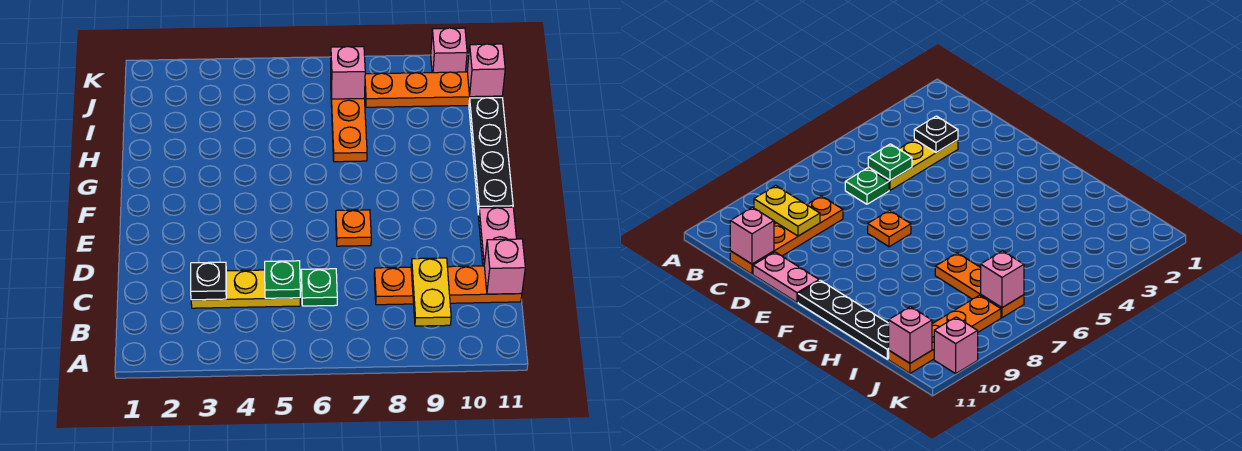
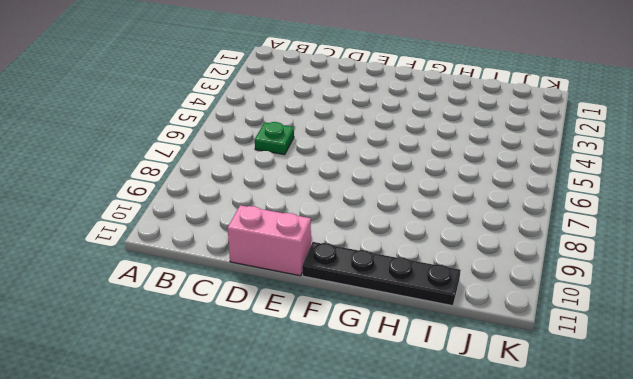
pink 1x2 brick [228,205,311,276] -> pink 1x2 plate [478,207,516,266]
none -> yellow 1x3 plate [191,270,300,308]
none -> orange 1x4 plate [374,266,522,305]
none -> orange 1x1 plate [336,210,371,246]

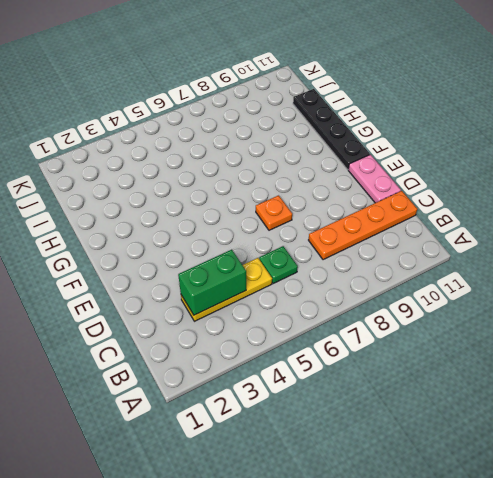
green 1x2 brick [178,250,246,315] -> black 1x1 plate [191,262,226,300]
none -> orange 1x3 plate [331,96,367,162]
none -> orange 1x4 plate [365,72,502,107]
none -> pink 1x1 brick [431,28,467,73]

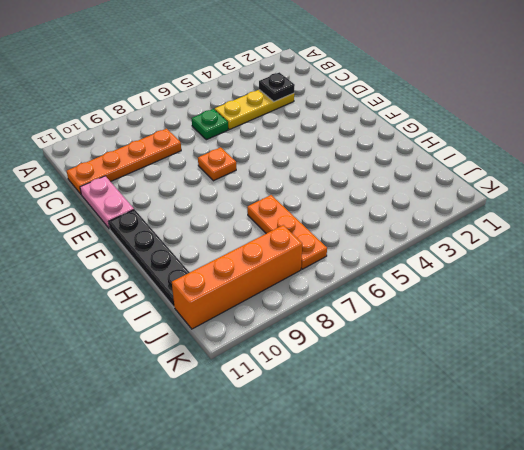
orange 1x4 brick [172,225,302,329] -> orange 1x4 plate [365,72,502,107]
none -> pink 1x1 brick [431,28,467,73]
none -> yellow 1x2 plate [411,258,451,326]
none -> green 1x1 plate [265,261,300,298]

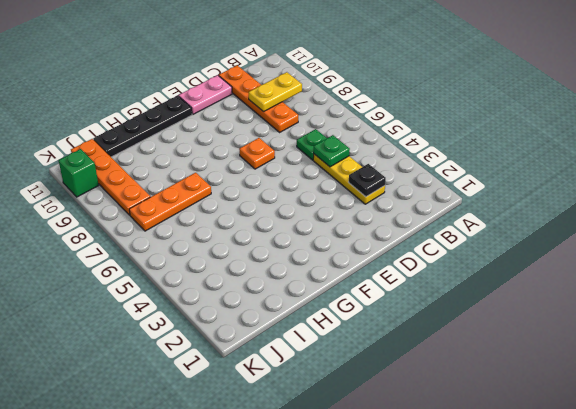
green 1x1 brick [59,149,99,197] -> pink 1x1 brick [431,28,467,73]
none -> pink 1x1 brick [484,239,525,294]
none -> pink 1x1 brick [331,46,365,99]
none -> pink 1x1 brick [467,44,505,97]

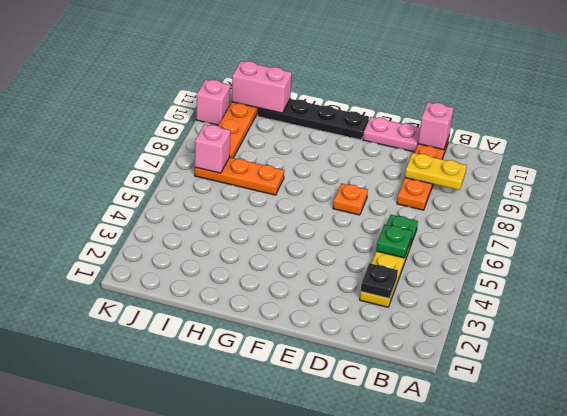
pink 1x2 brick [232,61,292,113] -> pink 1x1 brick [467,44,505,97]

